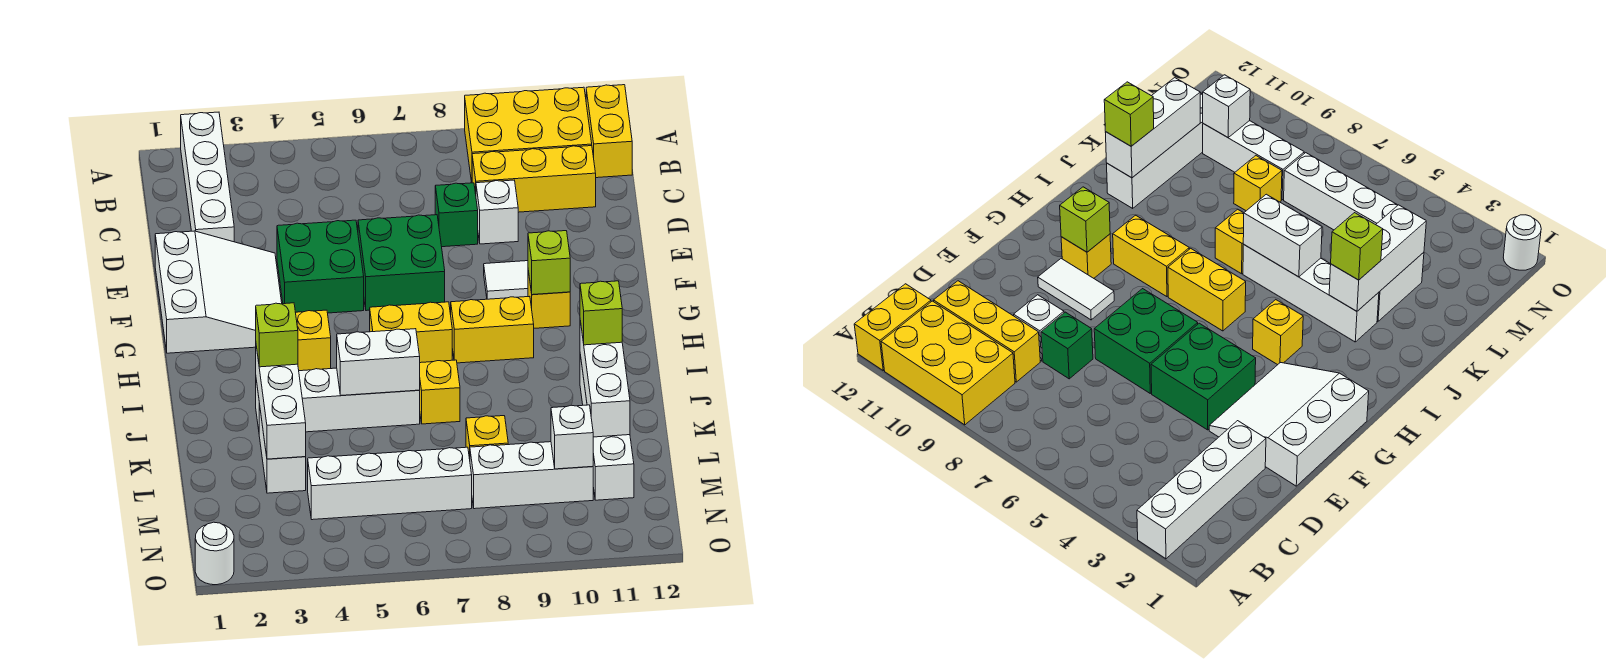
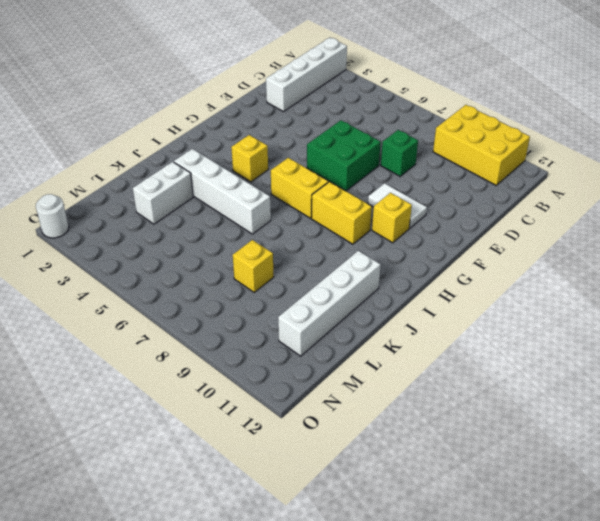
none -> yellow 1x2 brick [586,85,632,178]
none -> yellow 1x3 brick [472,146,596,212]
none -> white 1x1 brick [476,180,518,244]

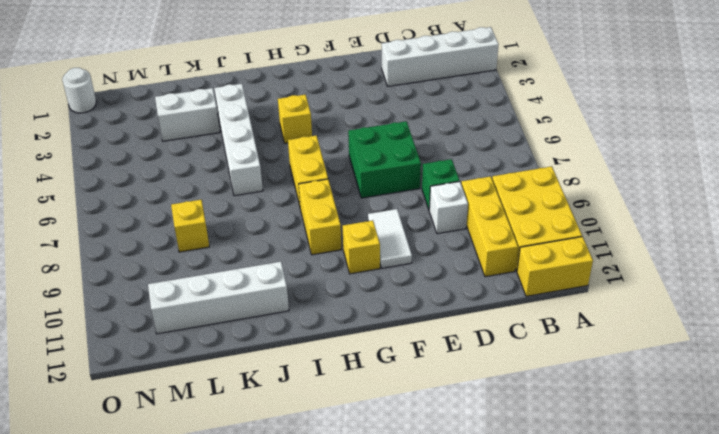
none -> white 3x3 slope [155,231,282,353]
none -> green 2x2 brick [277,220,364,313]
none -> yellow 1x1 brick [419,360,460,424]

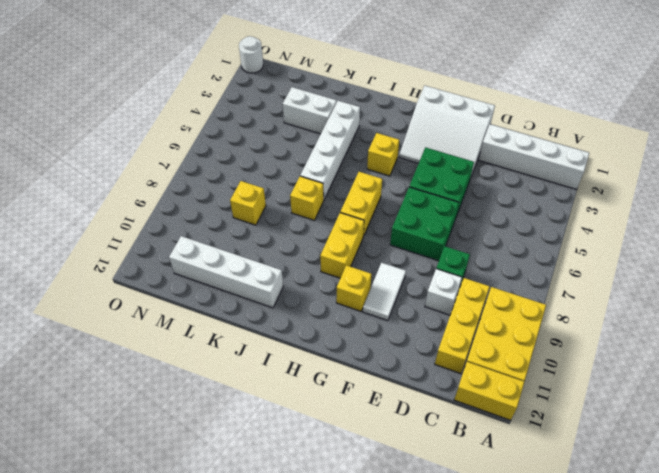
none -> white 1x4 brick [308,447,472,520]
none -> white 1x3 brick [470,442,593,509]
none -> lime 1x1 brick [528,231,570,295]

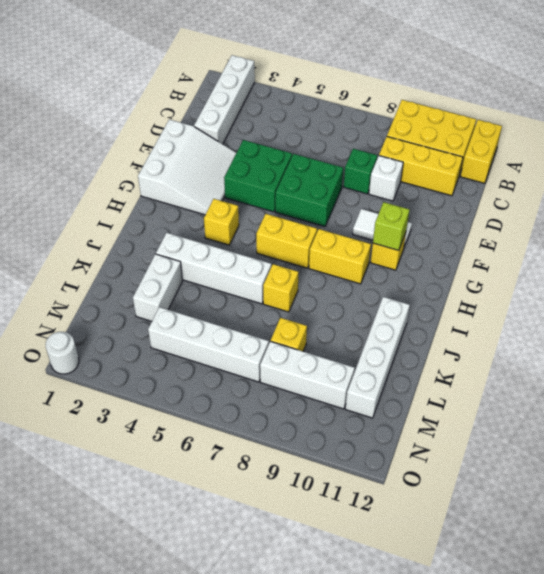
none -> white 1x3 brick [256,346,306,459]
none -> white 1x2 brick [337,329,420,395]
none -> white 1x3 brick [580,321,630,437]

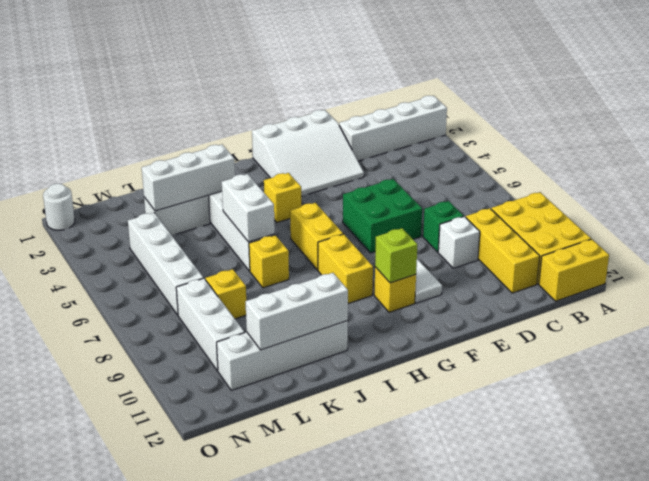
none -> green 2x2 brick [277,220,364,313]
none -> white 1x1 brick [551,405,593,469]
none -> lime 1x1 brick [256,303,298,367]

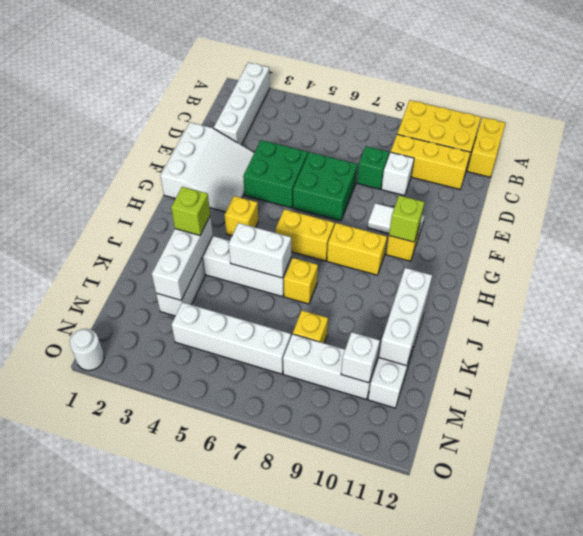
none -> lime 1x1 brick [580,281,622,345]

